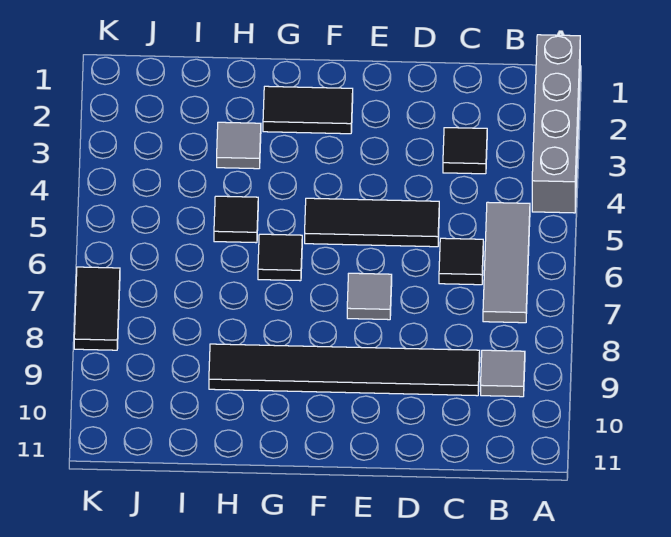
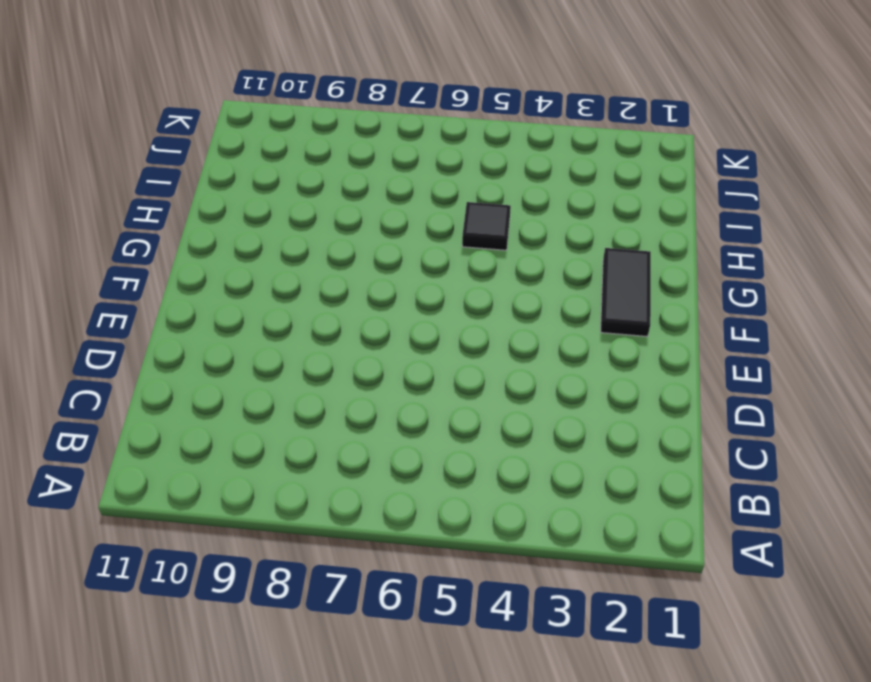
none -> grey 1x4 brick [532,35,580,213]
none -> grey 1x3 tile [483,202,530,323]
none -> grey 1x1 tile [481,350,525,397]

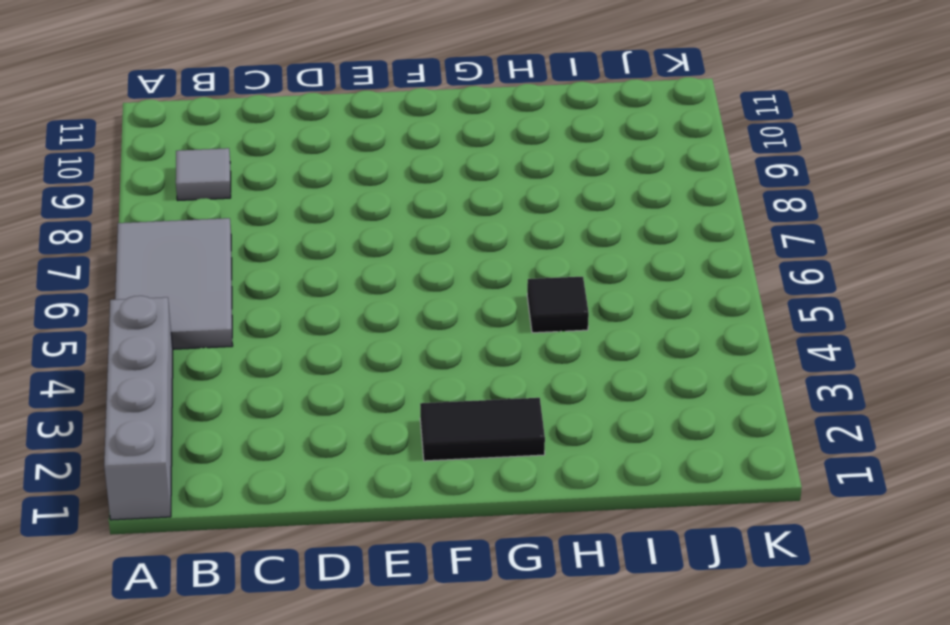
grey 2x3 tile [115,218,233,349] -> grey 1x3 tile [483,202,530,323]
none -> black 1x1 tile [443,128,487,174]
none -> black 1x1 tile [439,238,483,285]
none -> black 1x6 tile [209,344,480,396]

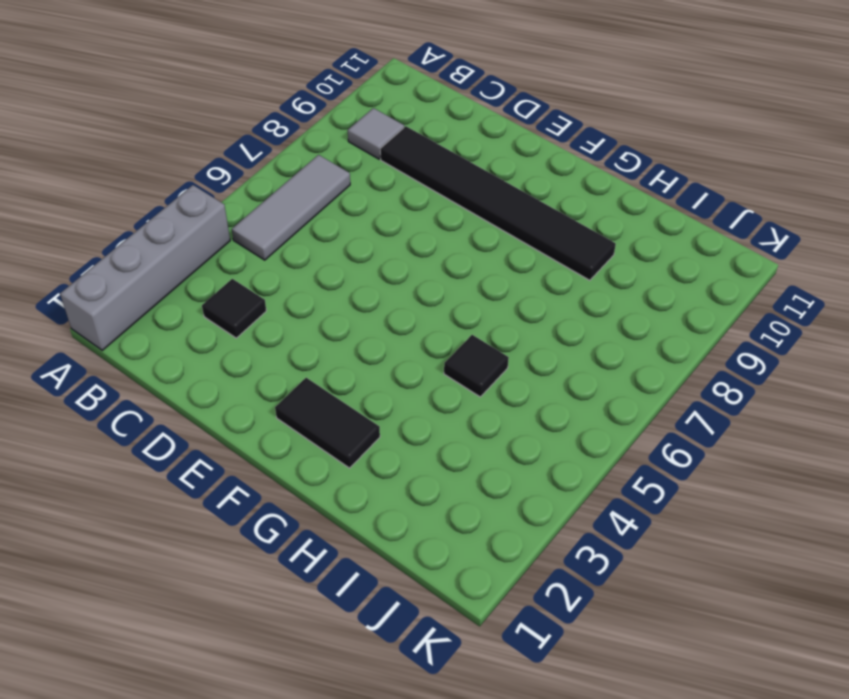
none -> black 1x1 tile [439,238,483,285]
none -> black 1x3 tile [305,198,439,247]
none -> grey 1x1 tile [347,273,392,320]

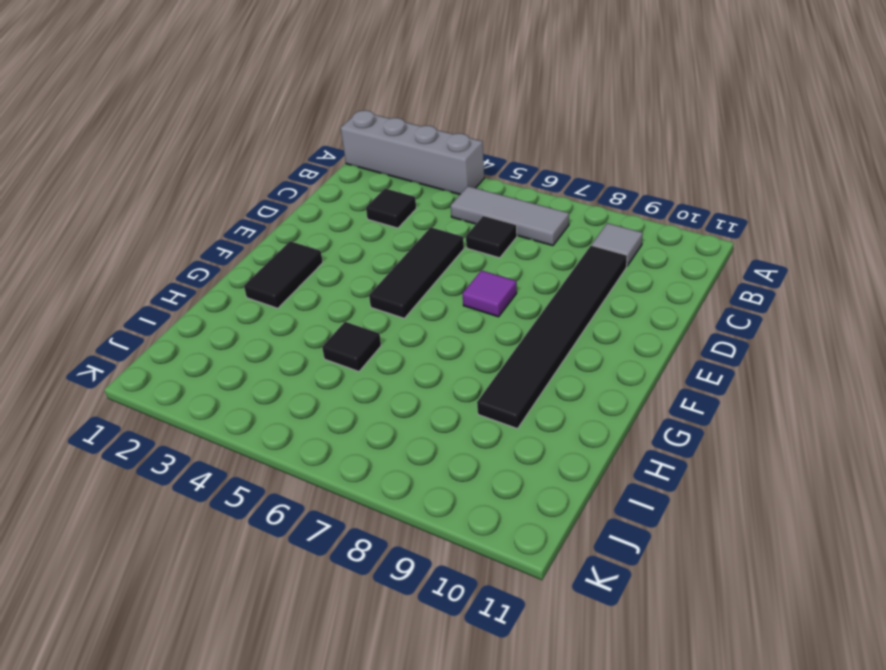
purple 1x1 tile [462,270,517,317] -> grey 1x1 tile [347,273,392,320]
none -> black 1x1 tile [258,234,302,281]
none -> grey 1x1 tile [217,122,261,169]
none -> black 1x2 tile [74,267,120,350]

